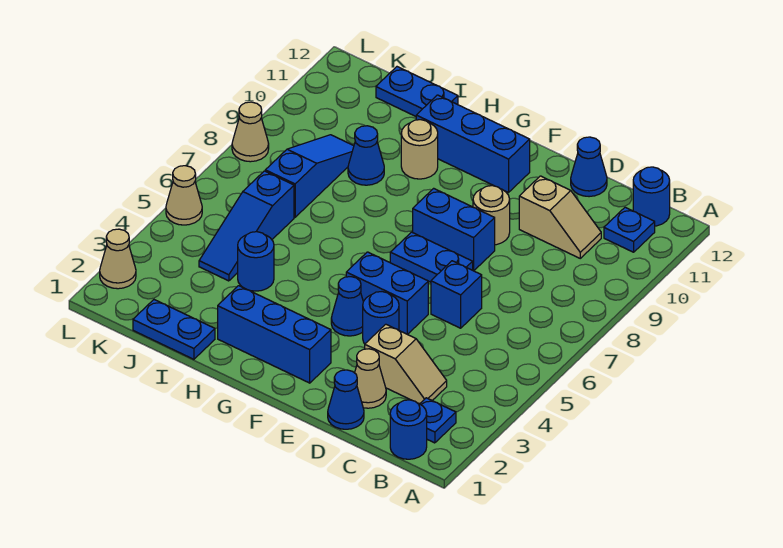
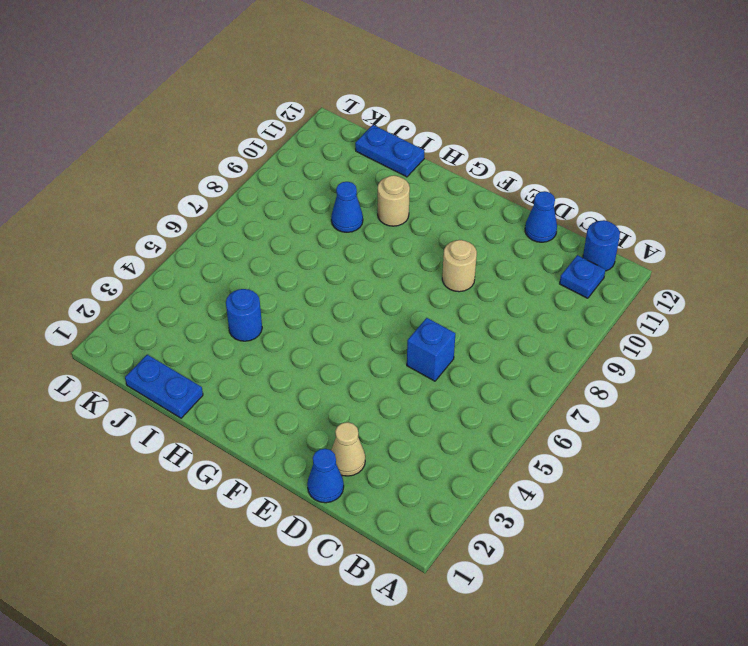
none -> blue 1x1 round brick [390,400,427,459]
none -> blue 1x1 plate [420,398,456,443]
none -> tan 1x2 slope [365,324,447,404]

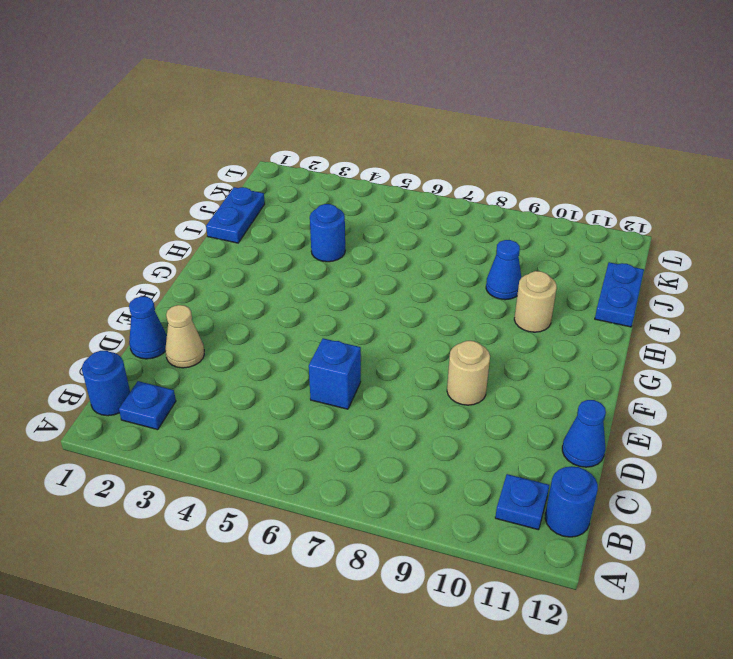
none -> tan 1x2 slope [365,324,447,404]
none -> tan 1x2 slope [519,176,601,258]
none -> blue 1x1 round brick [363,292,399,344]

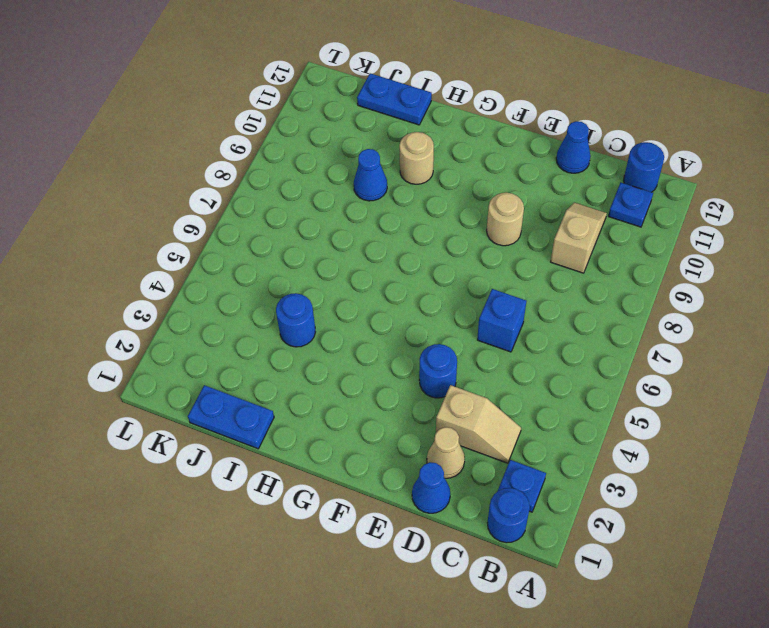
tan 1x2 slope [551,203,607,273] -> tan 1x2 slope turned to [519,176,601,258]
none -> blue 1x2 brick [346,252,428,334]
none -> blue 1x2 plate [390,232,473,282]
none -> blue 1x2 brick [413,188,495,271]

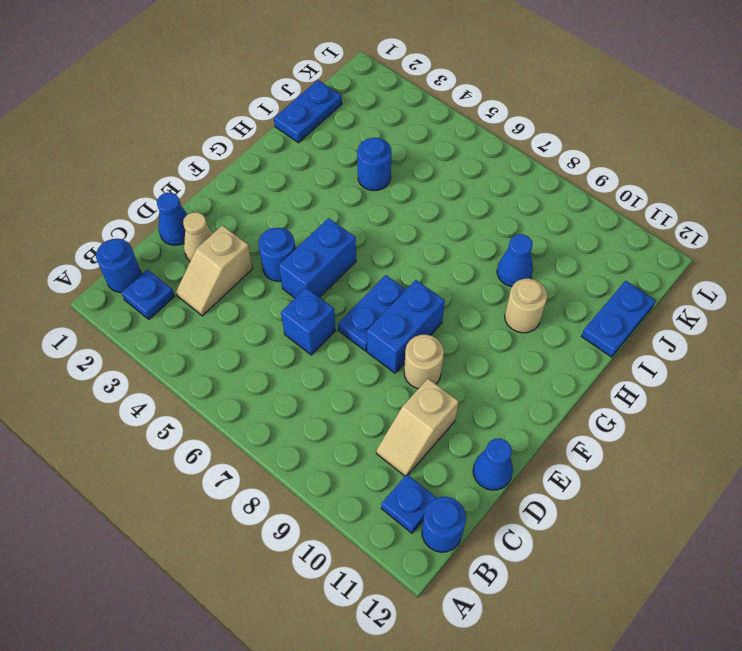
none -> blue 1x3 brick [218,286,331,383]
none -> blue 1x1 cone [331,277,363,336]
none -> blue 1x3 brick [416,95,530,192]

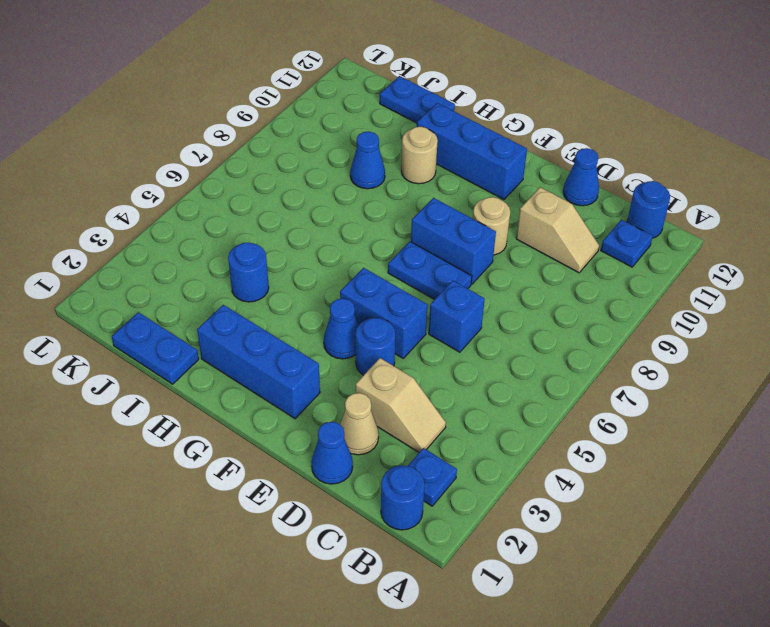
none -> blue 1x3 slope [199,171,294,281]
none -> blue 1x3 slope [265,135,354,217]
none -> tan 1x1 cone [100,229,136,289]

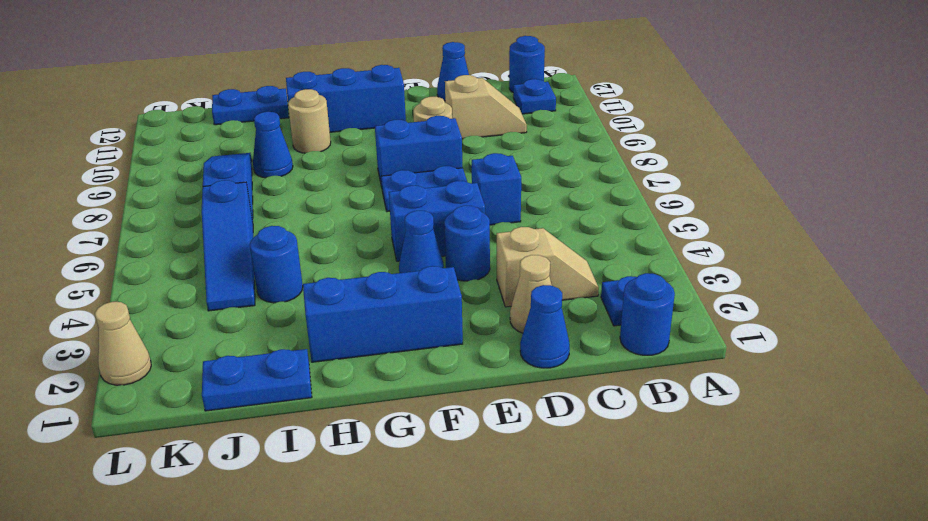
none -> tan 1x1 cone [166,166,202,225]
none -> tan 1x1 cone [232,102,269,162]

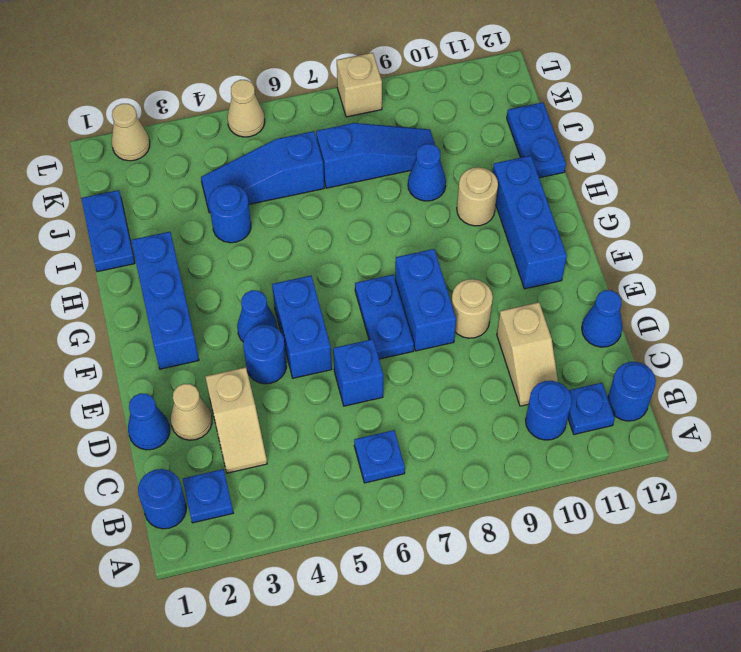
blue 1x1 plate [354,430,405,483] -> none
blue 1x1 round brick [526,381,572,440] -> none
tan 1x1 brick [337,53,382,117] -> tan 1x1 cone [232,102,269,162]

